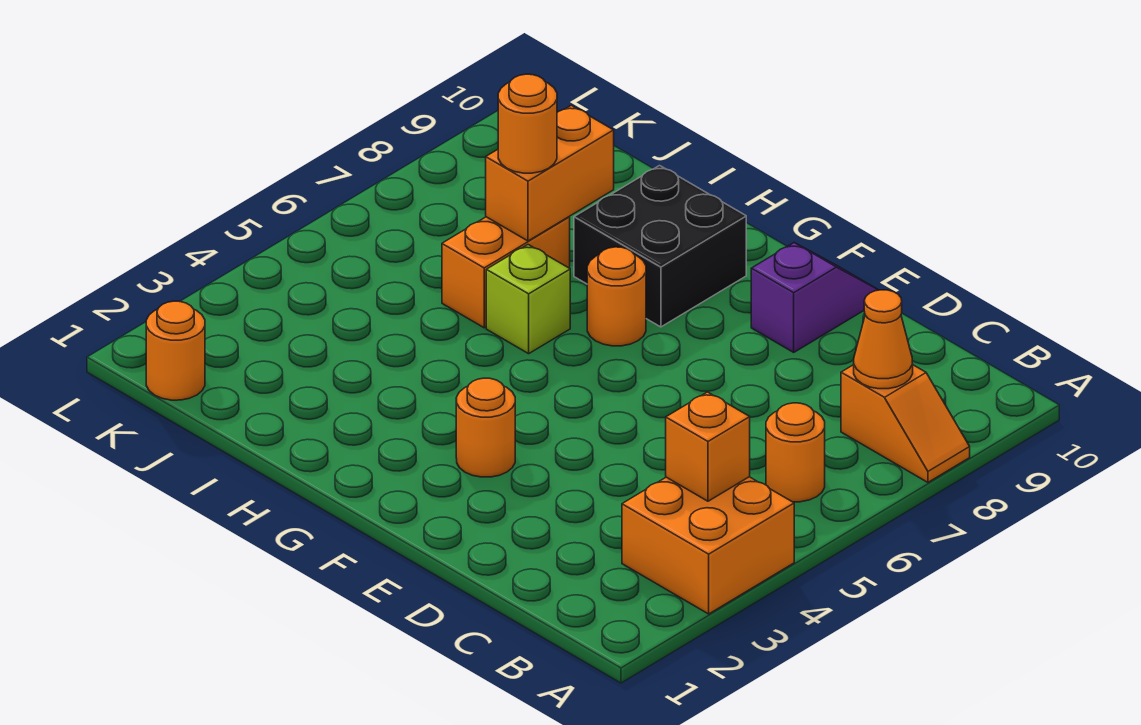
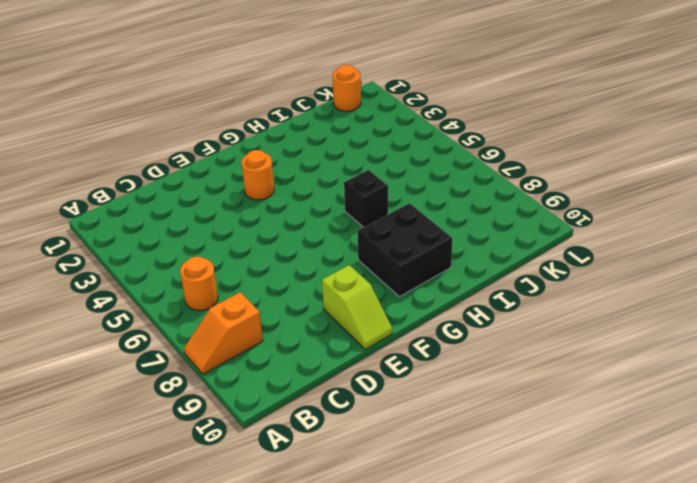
lime 1x2 slope [322,265,392,349] -> purple 1x2 slope [751,243,878,352]
black 1x1 brick [344,170,388,227] -> lime 1x1 brick [486,245,570,354]
none -> orange 2x2 brick [622,477,794,614]
none -> orange 1x1 round brick [587,247,646,346]
none -> orange 1x2 brick [442,217,570,328]

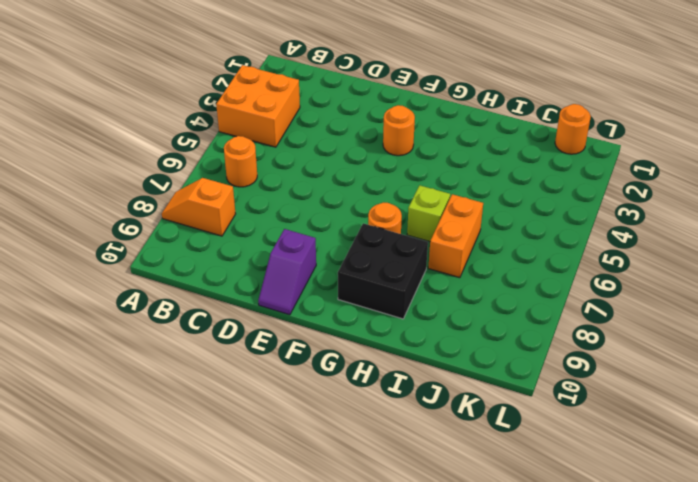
none -> orange 1x1 brick [666,392,750,501]
none -> orange 1x1 cone [854,290,913,389]
none -> orange 1x2 brick [486,105,614,241]

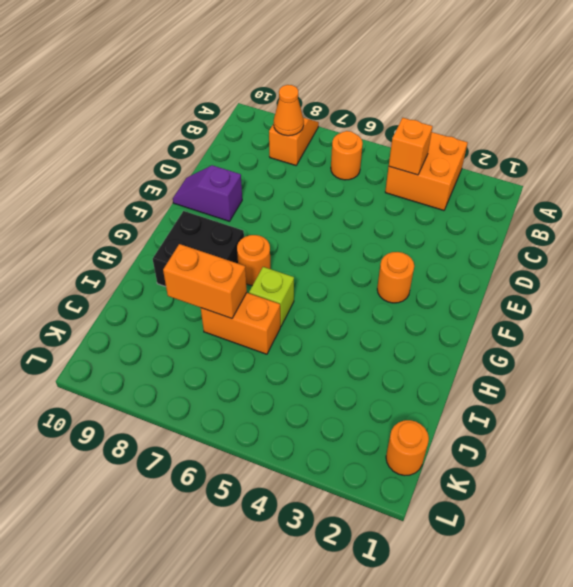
none -> orange 1x1 round brick [498,74,557,173]

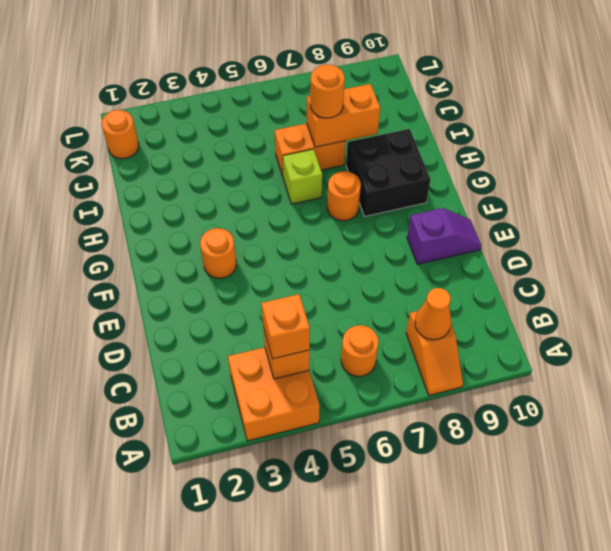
orange 1x1 brick [261,294,310,359] -> none

